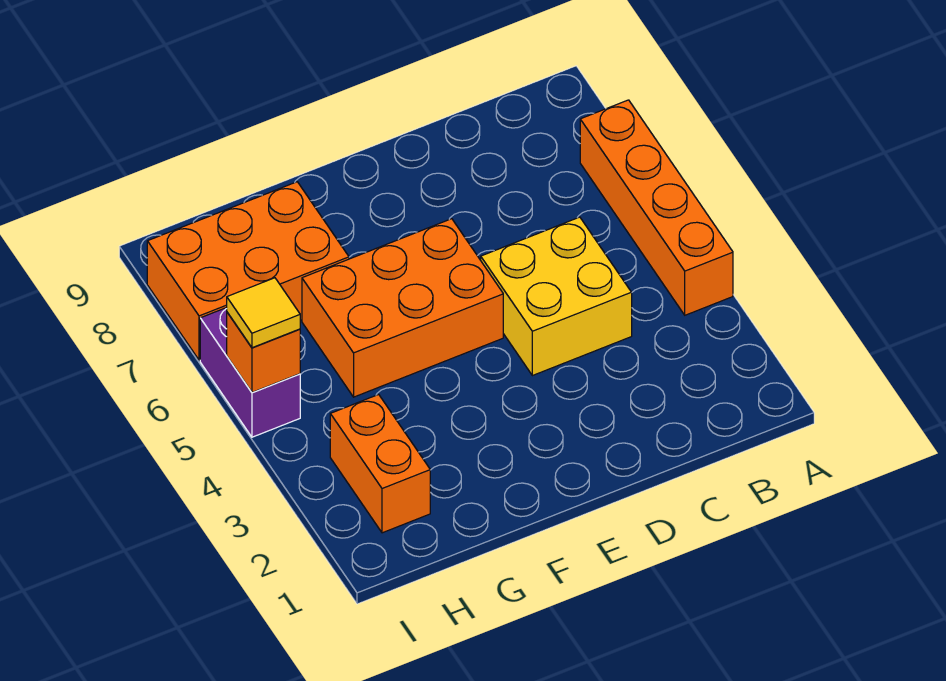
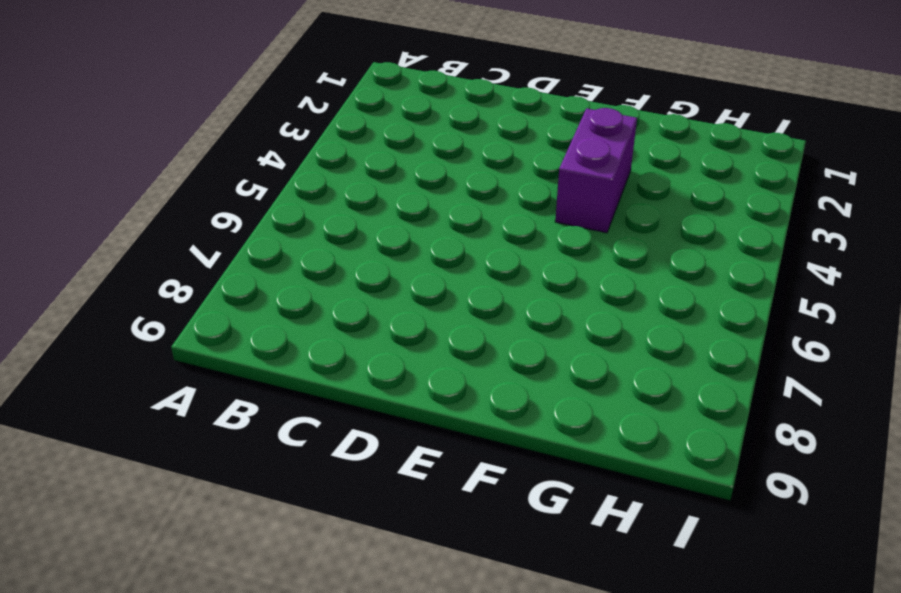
purple 1x2 brick [555,108,637,233] -> purple 1x2 brick moved to [200,308,300,437]
none -> orange 1x4 brick [580,100,733,315]
none -> yellow 2x2 brick [481,217,632,376]

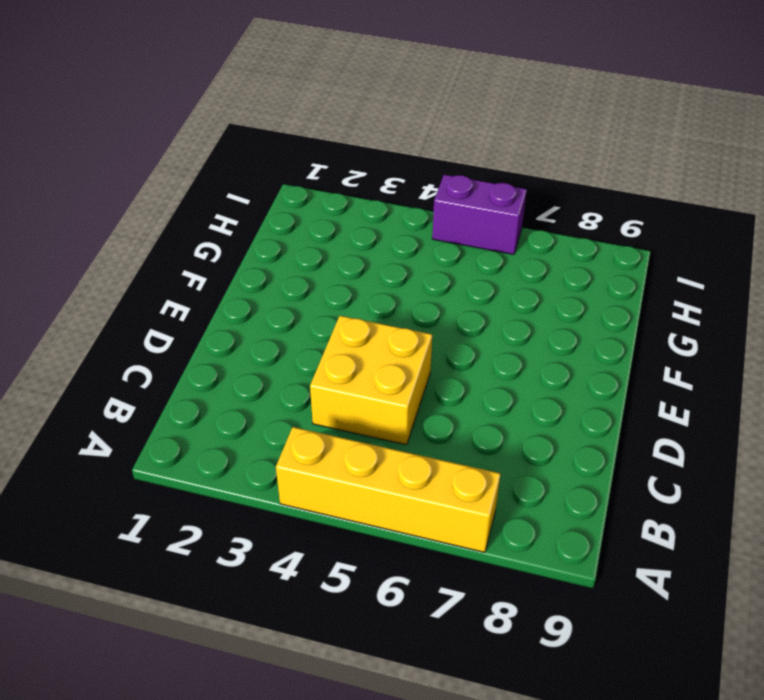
yellow 1x4 brick [276,427,500,552] -> orange 1x4 brick [580,100,733,315]
none -> orange 2x3 brick [302,219,503,397]
none -> orange 2x3 brick [147,182,349,360]

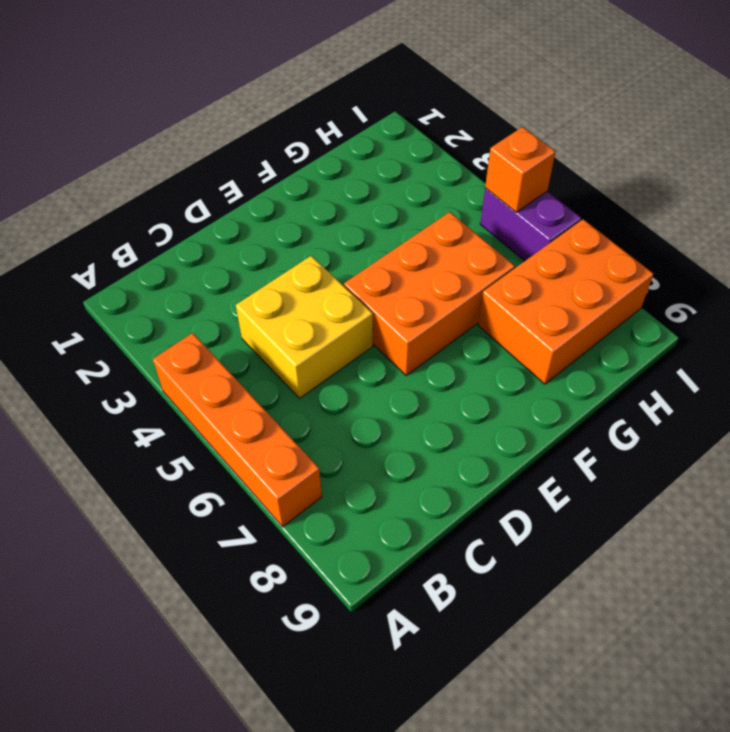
none -> orange 1x2 brick [330,394,430,533]
none -> yellow 1x1 tile [227,278,300,348]

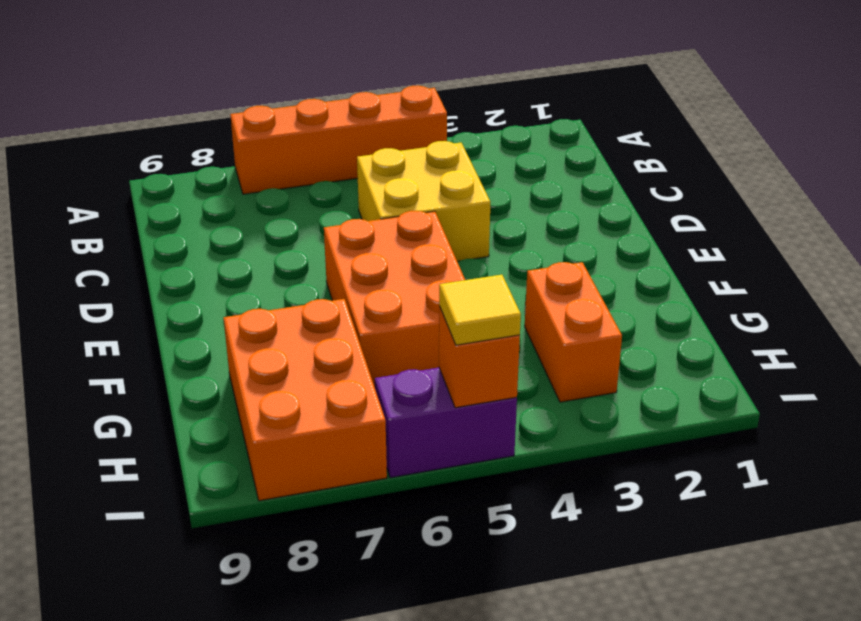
orange 1x2 brick [525,262,622,402] -> orange 1x2 brick turned to [330,394,430,533]

